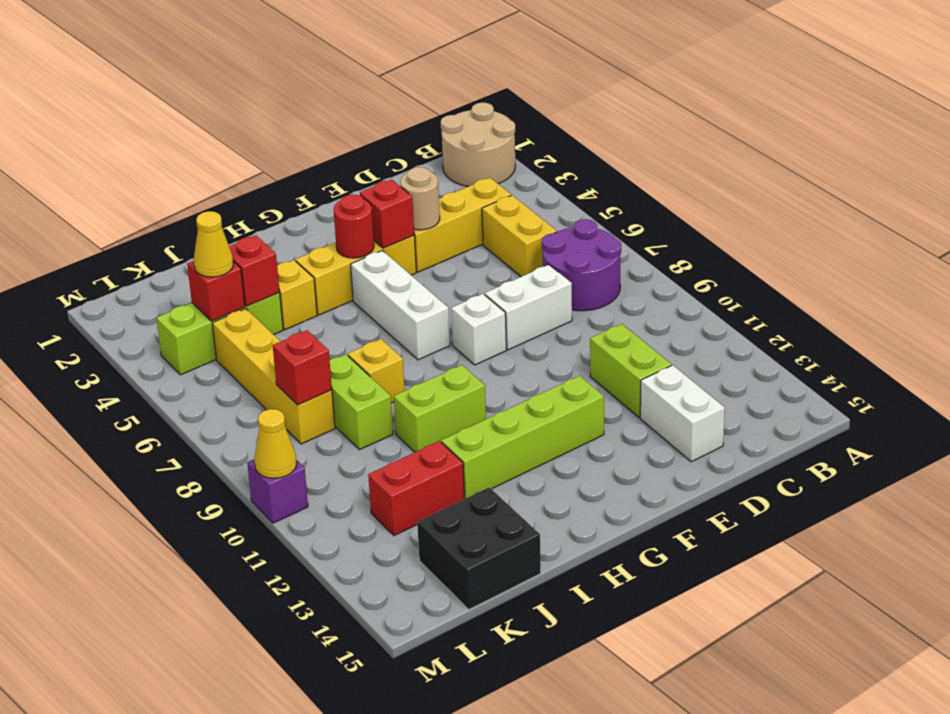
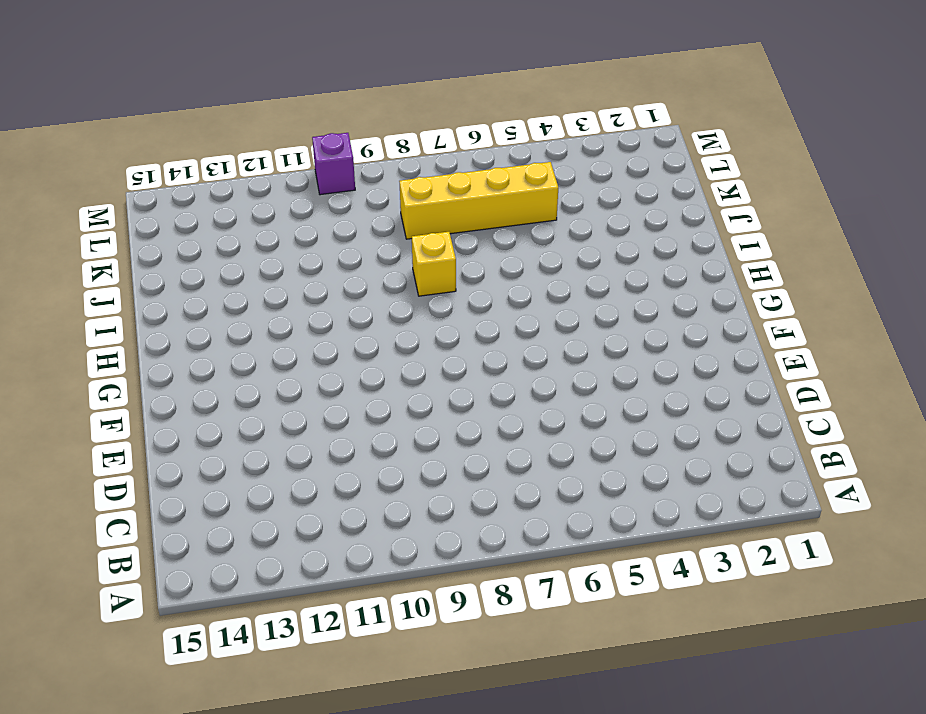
none -> tan 2x2 round brick [441,103,515,187]
none -> purple 2x2 round brick [542,219,621,311]
none -> yellow 1x3 brick [414,178,511,272]

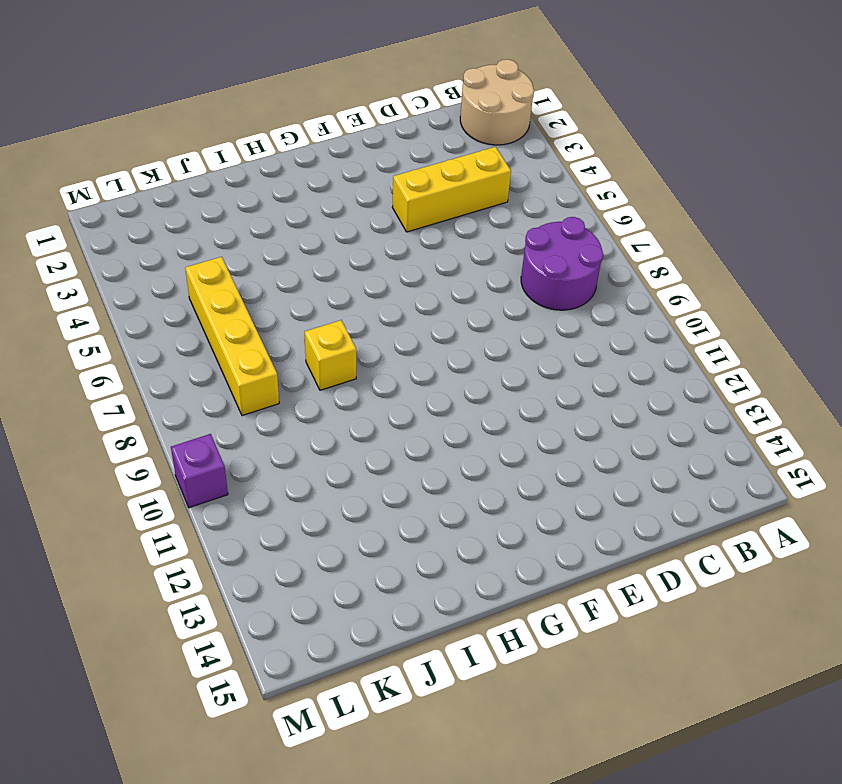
none -> yellow 1x2 brick [482,195,557,277]
none -> white 1x2 brick [485,265,572,350]
none -> lime 1x2 brick [590,324,672,418]

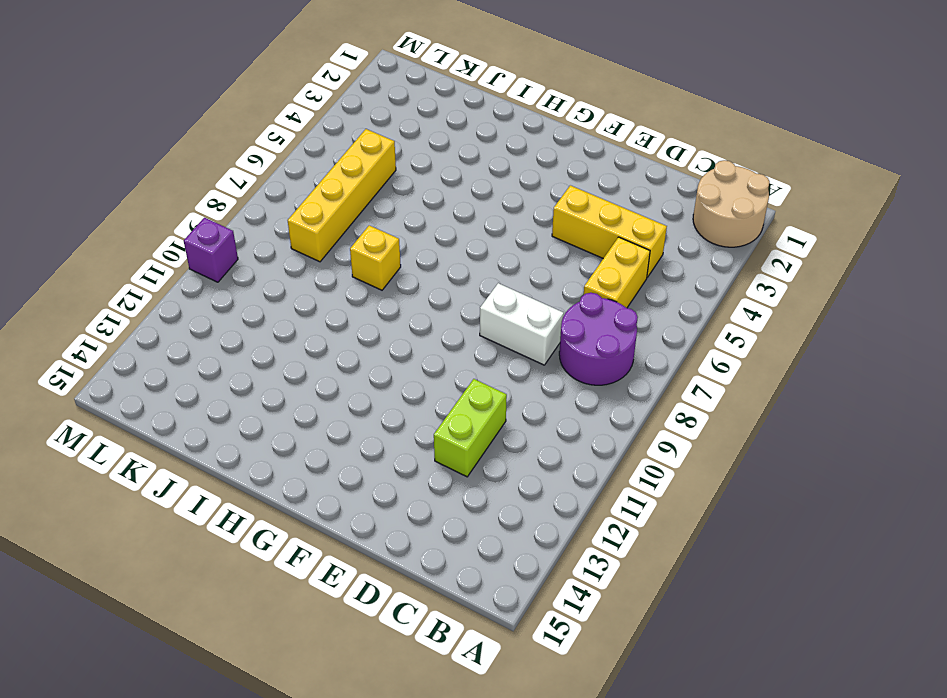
none -> white 1x2 brick [640,365,725,462]
none -> yellow 1x3 brick [296,236,416,315]
none -> white 1x1 brick [451,294,506,365]

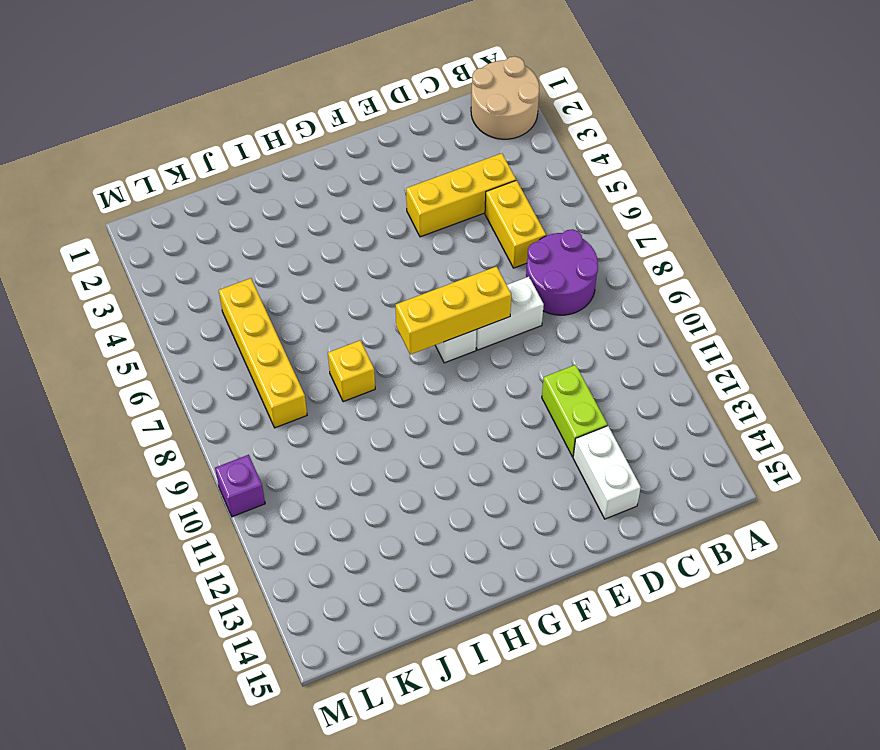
yellow 1x3 brick [396,266,511,355] -> yellow 1x3 brick moved to [296,236,416,315]
none -> lime 1x4 brick [441,376,604,499]
none -> white 1x3 brick [351,250,450,360]
none -> lime 1x2 brick [394,365,486,452]

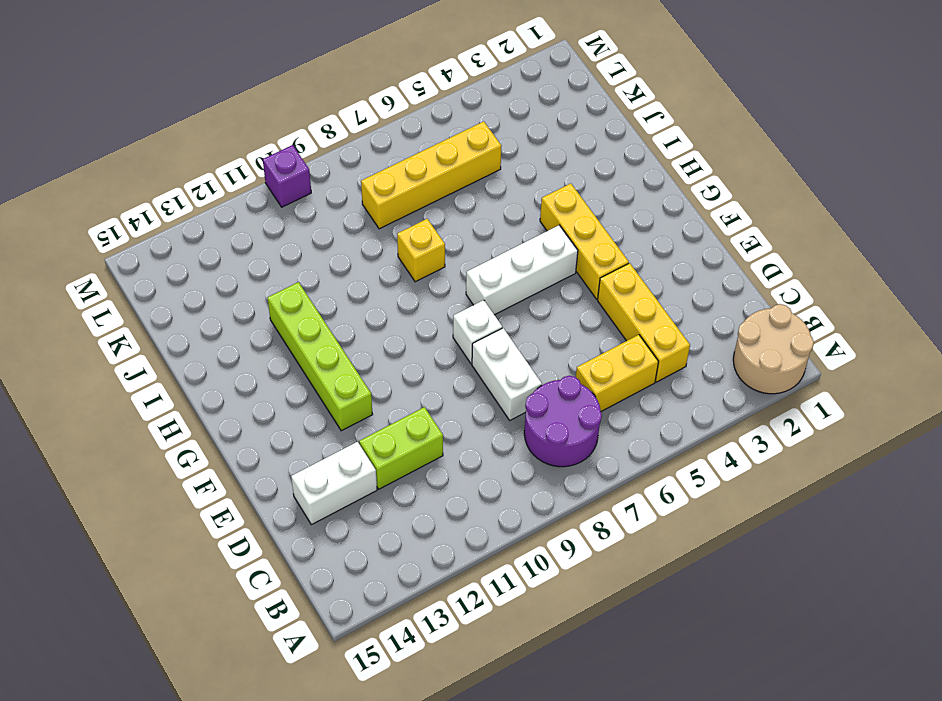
none -> lime 1x2 brick [394,365,486,452]
none -> yellow 1x1 brick [277,260,317,330]
none -> lime 1x3 brick [156,292,283,375]

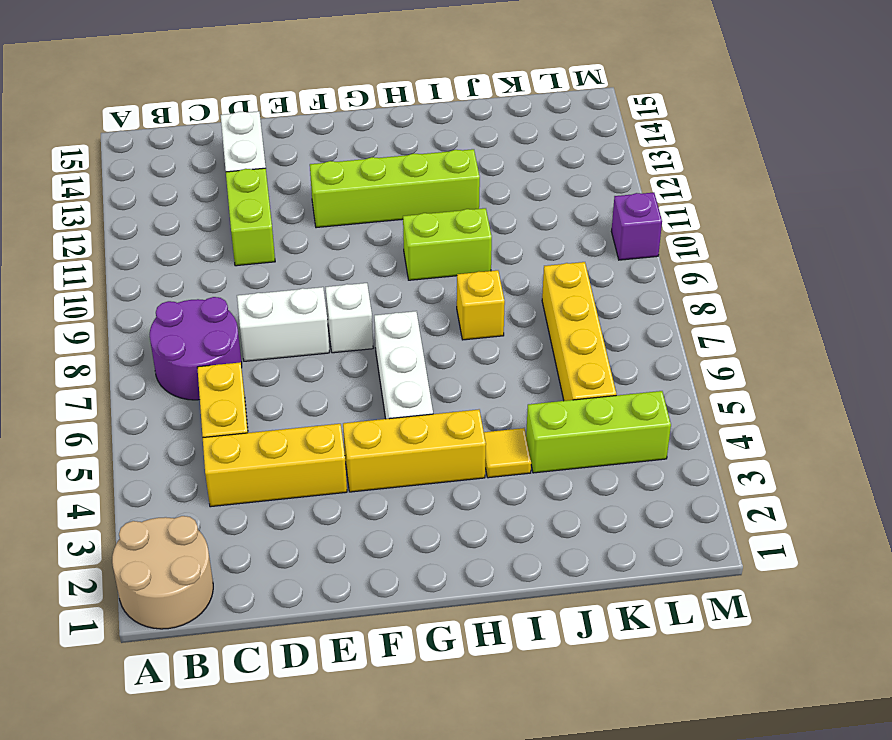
yellow 1x1 tile [484,428,531,478] -> yellow 1x1 brick [277,260,317,330]
none -> lime 1x2 brick [330,354,393,450]
none -> red 1x2 brick [368,441,464,535]
none -> black 2x2 brick [417,487,541,609]

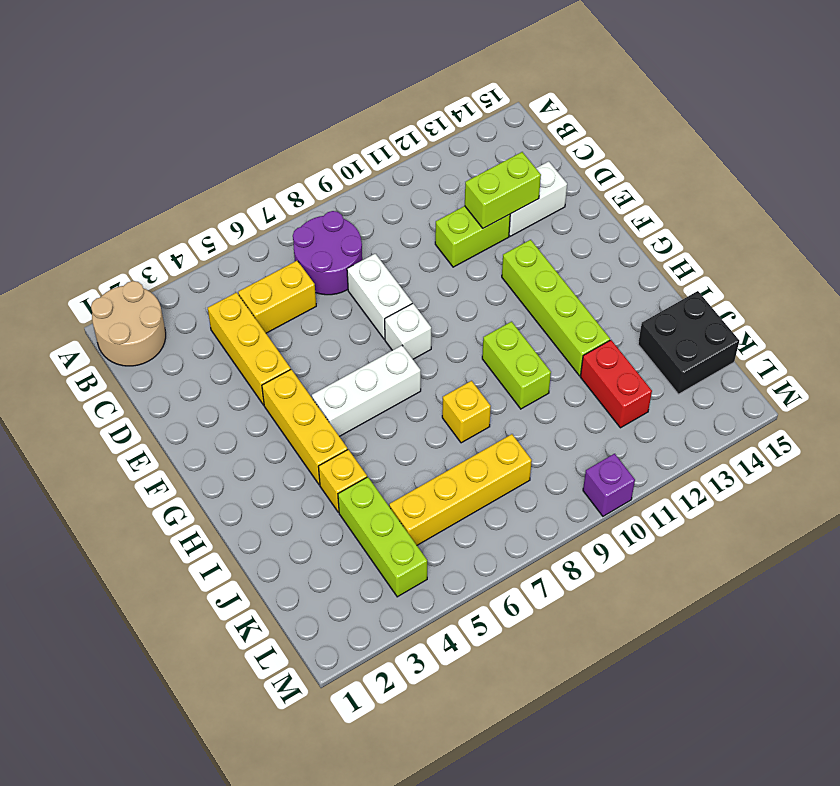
lime 1x2 brick [465,152,541,228] -> lime 1x2 brick moved to [330,354,393,450]
none -> tan 1x1 round brick [400,167,440,230]
none -> red 1x1 brick [360,179,414,248]
none -> red 1x1 round brick [334,195,374,258]

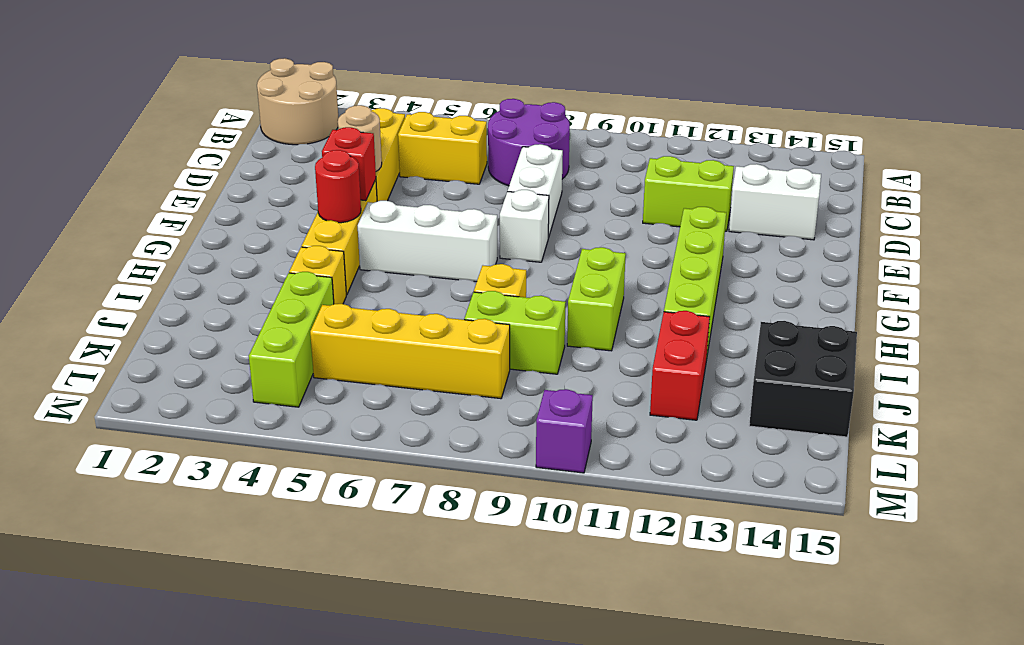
none -> red 1x1 brick [229,235,280,306]
none -> red 1x1 brick [187,261,245,321]
none -> red 1x1 brick [273,330,332,405]

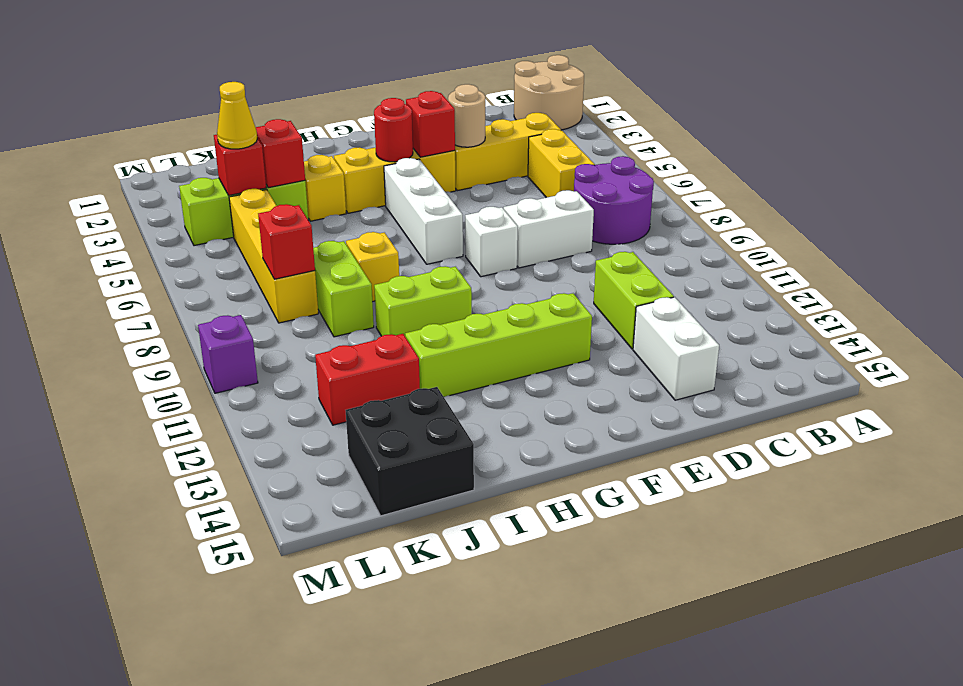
none -> yellow 1x1 cone [254,409,297,478]

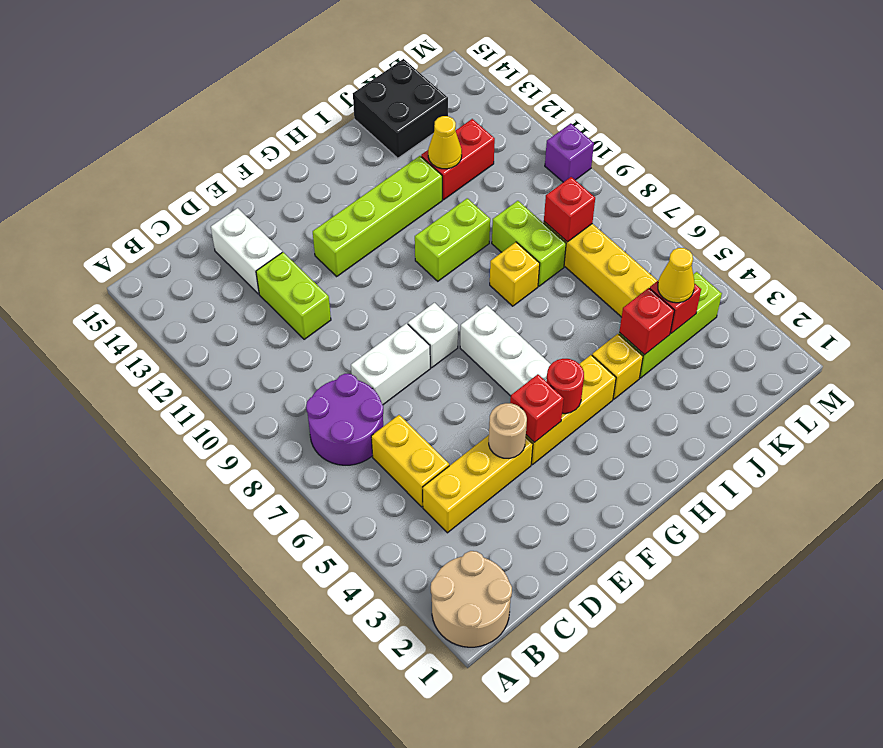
yellow 1x1 cone [428,116,462,169] -> yellow 1x1 cone moved to [254,409,297,478]

